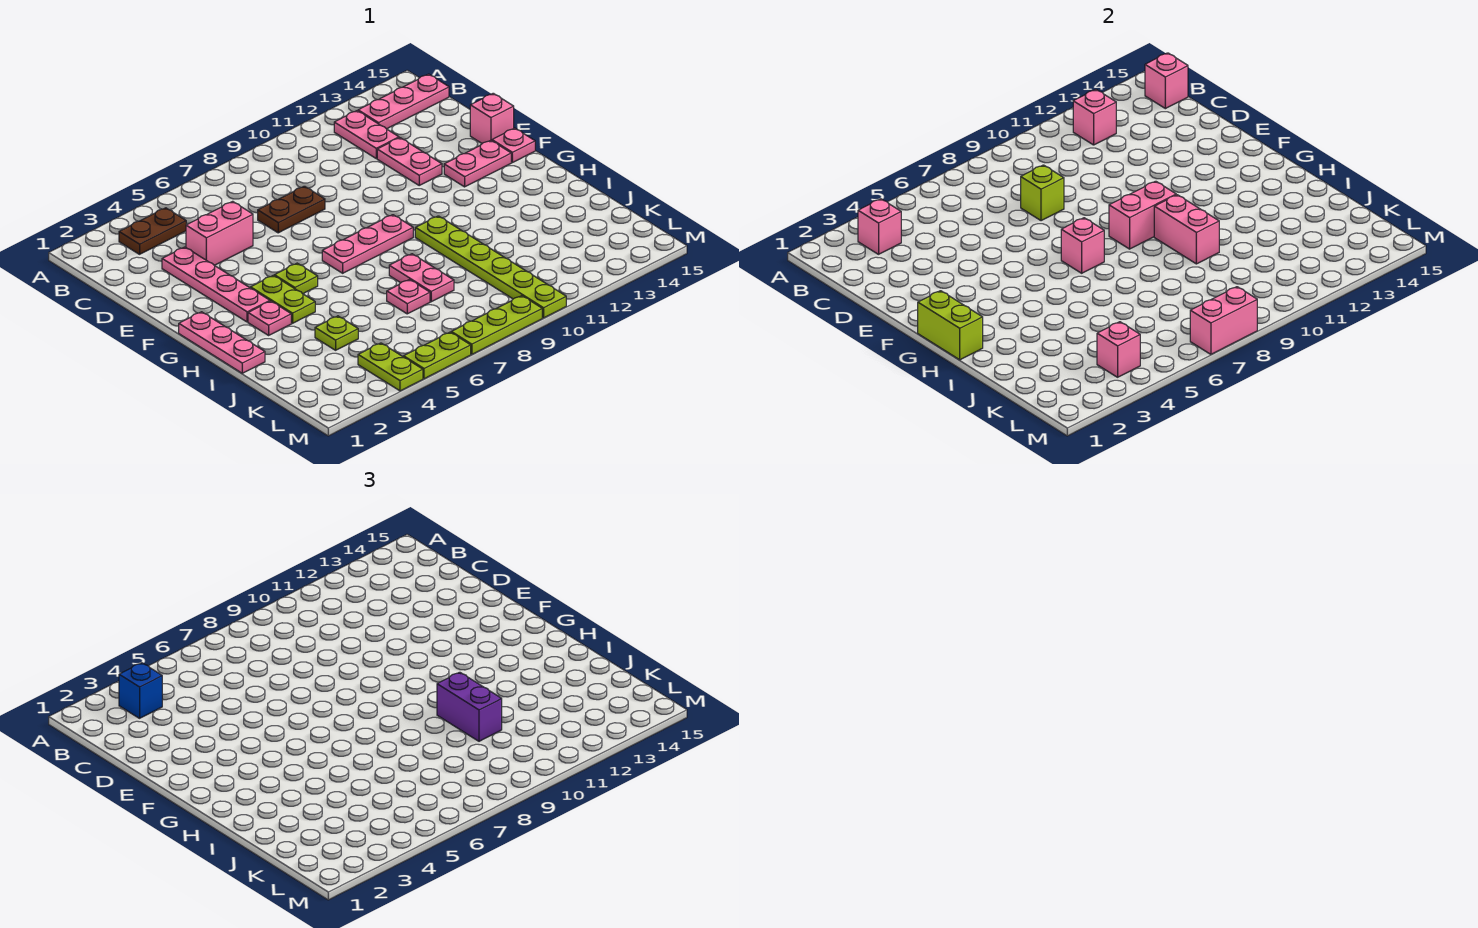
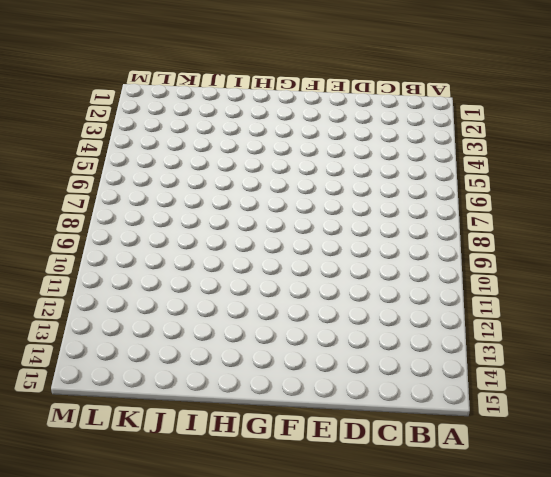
none -> brown 1x2 plate [119,208,186,254]
none -> pink 1x2 plate [334,111,399,158]
none -> pink 1x3 plate [358,74,449,129]
none -> pink 1x4 plate [162,247,270,322]

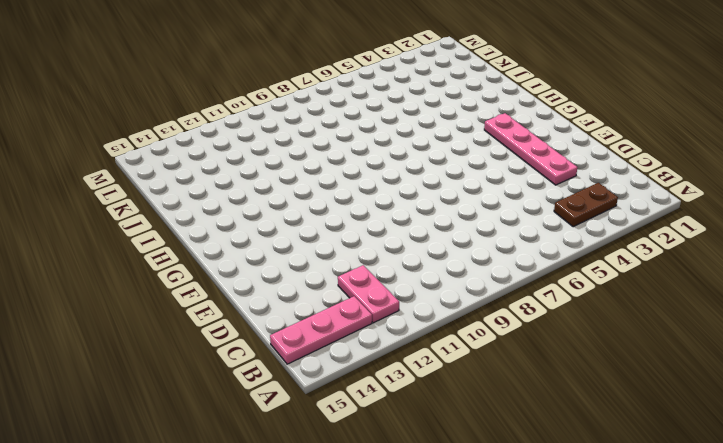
none -> pink 1x2 brick [186,201,253,265]
none -> brown 1x2 plate [258,186,325,233]
none -> pink 1x2 plate [377,138,442,185]
none -> pink 1x1 brick [470,93,514,143]

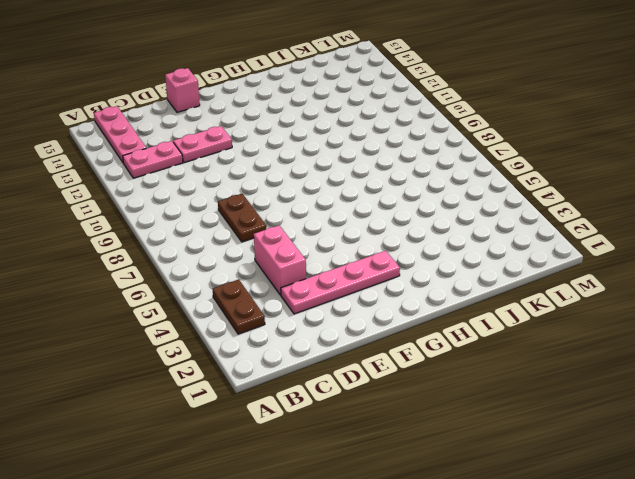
none -> pink 1x2 plate [444,140,511,187]
none -> pink 1x1 plate [492,128,535,163]
none -> pink 1x3 plate [179,312,265,373]
none -> lime 1x2 plate [251,275,315,323]

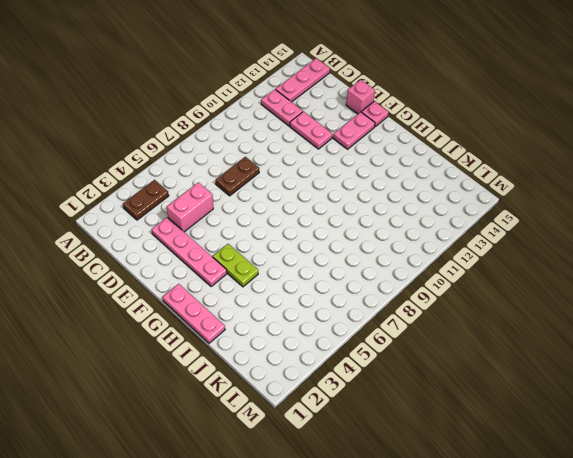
none -> lime 1x1 plate [274,263,318,294]
none -> pink 1x3 plate [322,215,413,273]
none -> pink 1x1 plate [248,301,291,335]
none -> lime 1x6 plate [415,216,566,318]

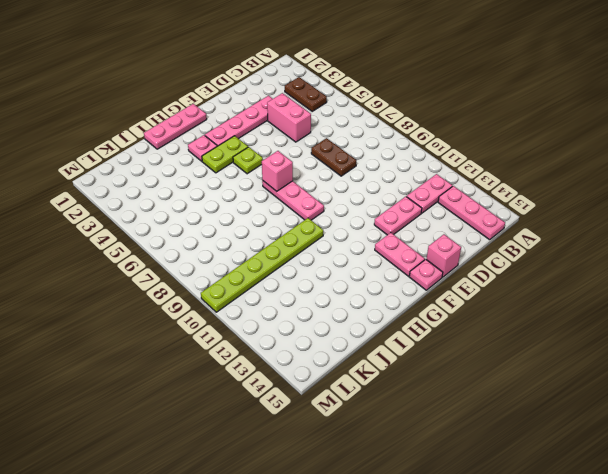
none -> pink 1x2 plate [389,254,454,302]
none -> lime 1x1 plate [315,316,358,350]
none -> pink 1x1 plate [387,280,430,314]
none -> lime 1x2 plate [358,343,423,391]

